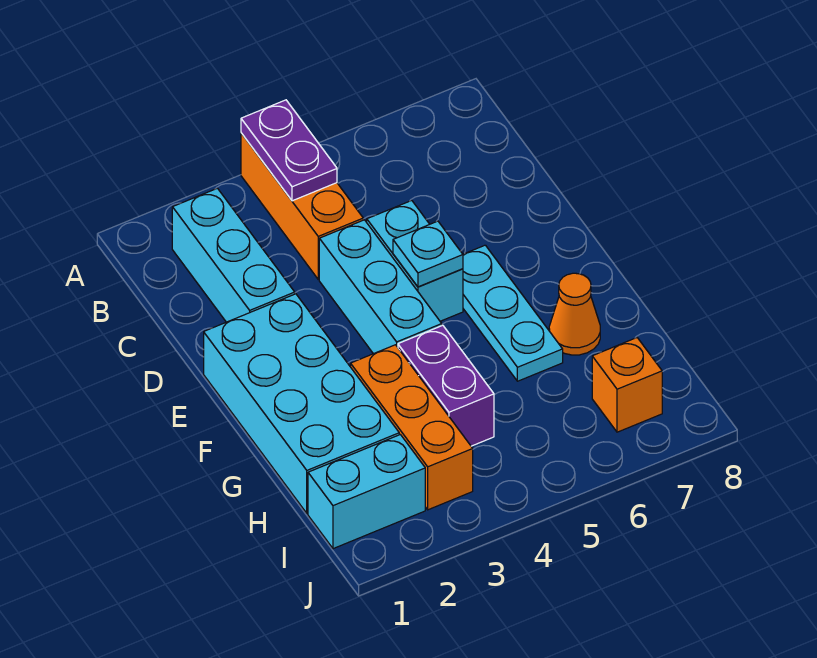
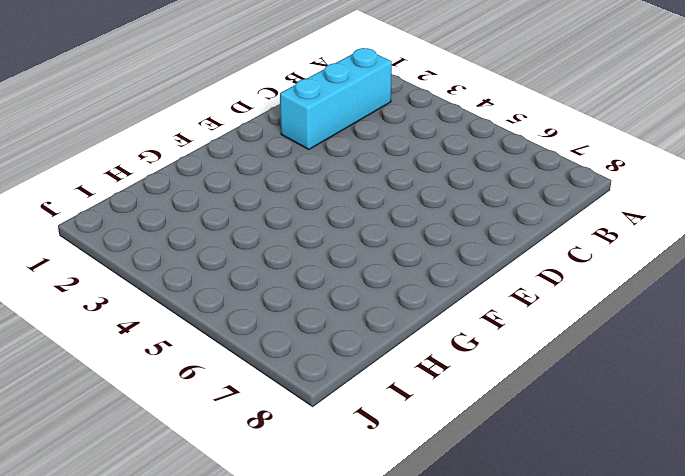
none -> orange 1x3 brick [241,133,363,279]
none -> cyan 1x3 brick [319,220,442,354]
none -> cyan 1x2 brick [367,201,463,321]

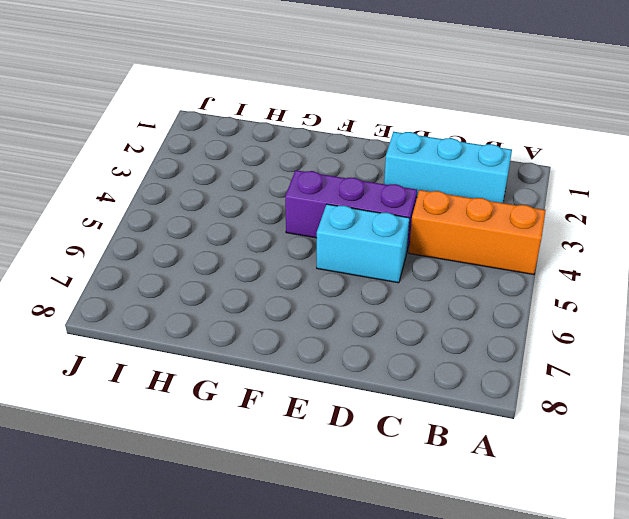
purple 1x3 brick [285,170,417,251] -> cyan 1x3 brick [319,220,442,354]
none -> cyan 2x4 brick [204,294,399,513]
none -> cyan 1x3 plate [463,245,563,381]
none -> orange 1x3 brick [351,345,473,510]

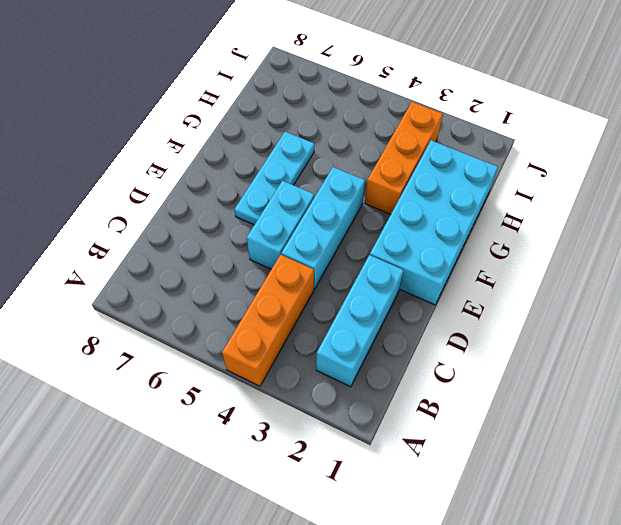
none -> purple 1x2 brick [398,325,494,446]
none -> orange 1x1 cone [549,273,600,355]
none -> cyan 1x2 brick [308,435,425,549]

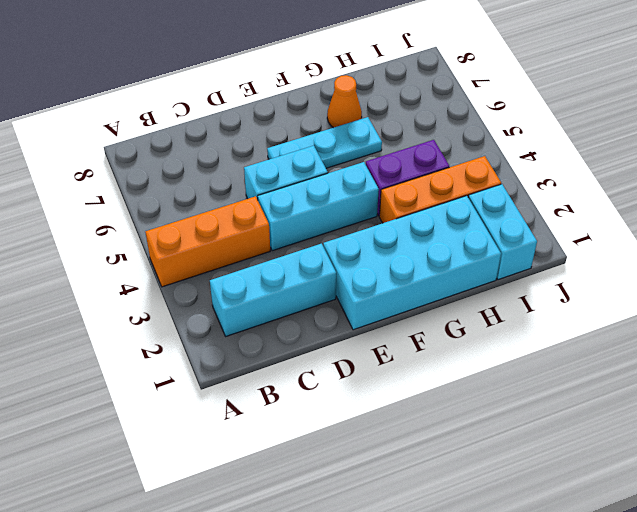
none -> orange 1x1 brick [592,338,662,432]
none -> purple 1x2 plate [241,100,337,201]
none -> cyan 1x1 plate [393,221,463,287]

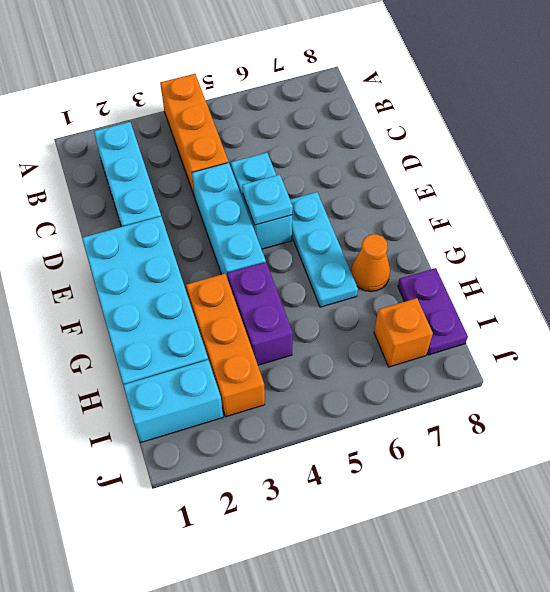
purple 1x2 plate [398,268,468,355] -> purple 1x2 plate moved to [241,100,337,201]

